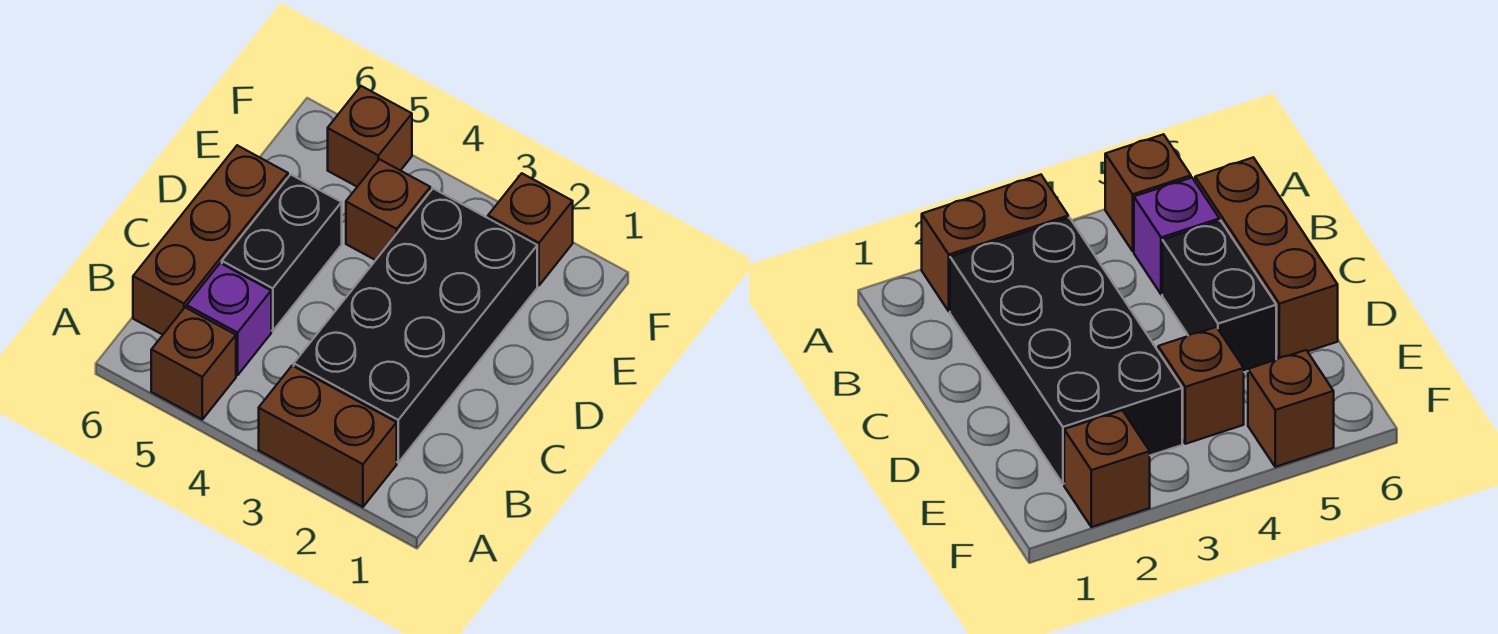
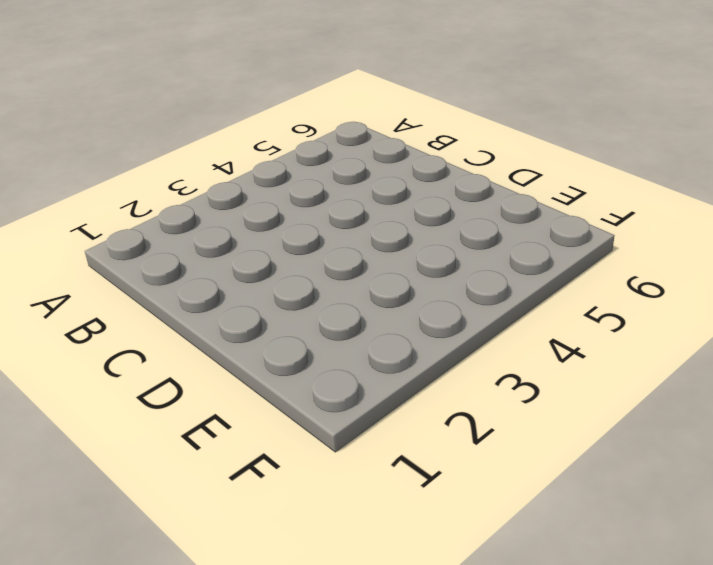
none -> brown 1x2 brick [259,366,397,507]
none -> brown 1x1 brick [151,307,236,419]

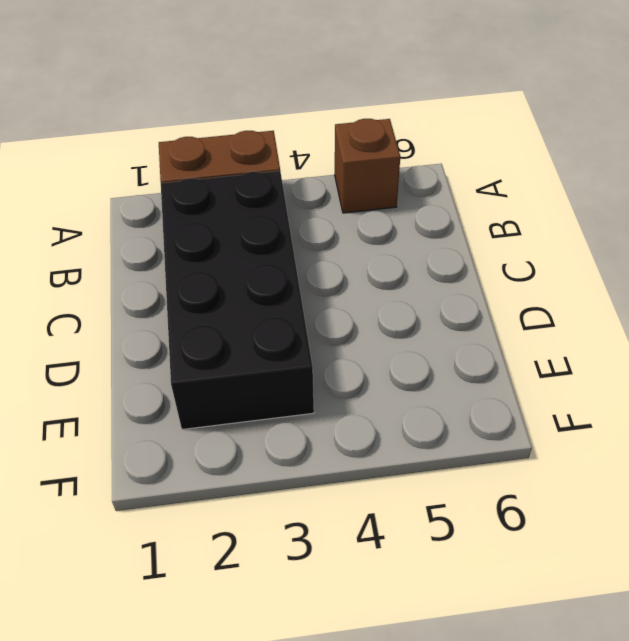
none -> purple 1x1 brick [187,263,271,375]
none -> brown 1x3 brick [133,145,288,335]

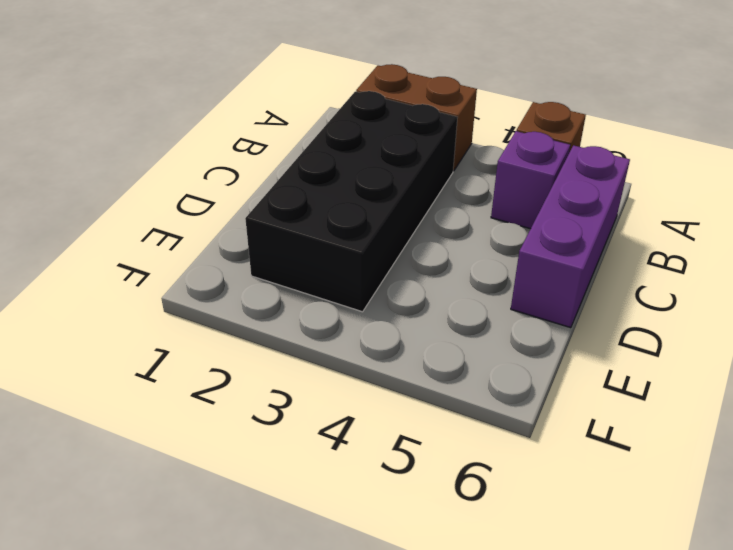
purple 1x3 brick [511,145,630,328] -> brown 1x3 brick [133,145,288,335]
none -> black 1x2 brick [222,175,342,331]
none -> brown 1x1 brick [346,159,430,260]

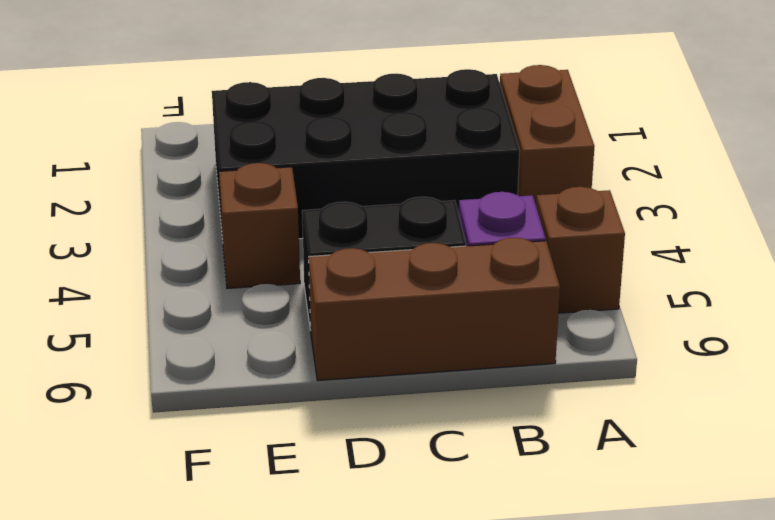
none -> brown 1x1 brick [488,173,573,285]
none -> brown 1x1 brick [328,86,412,187]

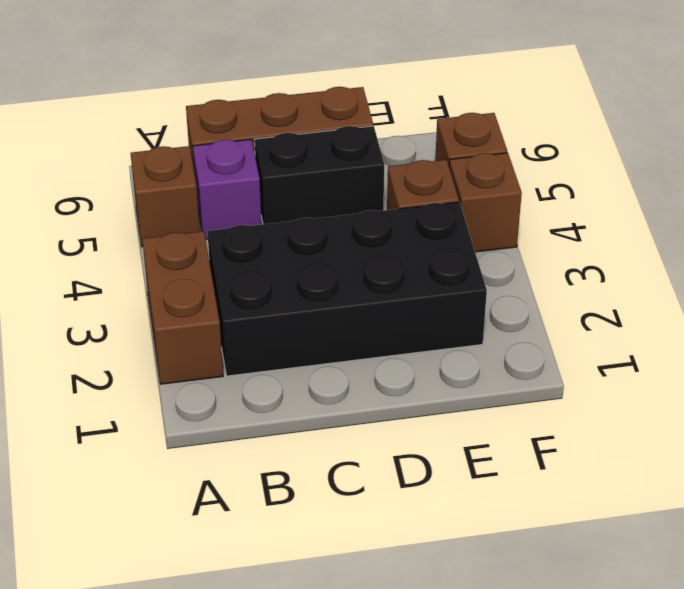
brown 1x1 brick [449,153,522,252] -> brown 1x1 brick moved to [488,173,573,285]

